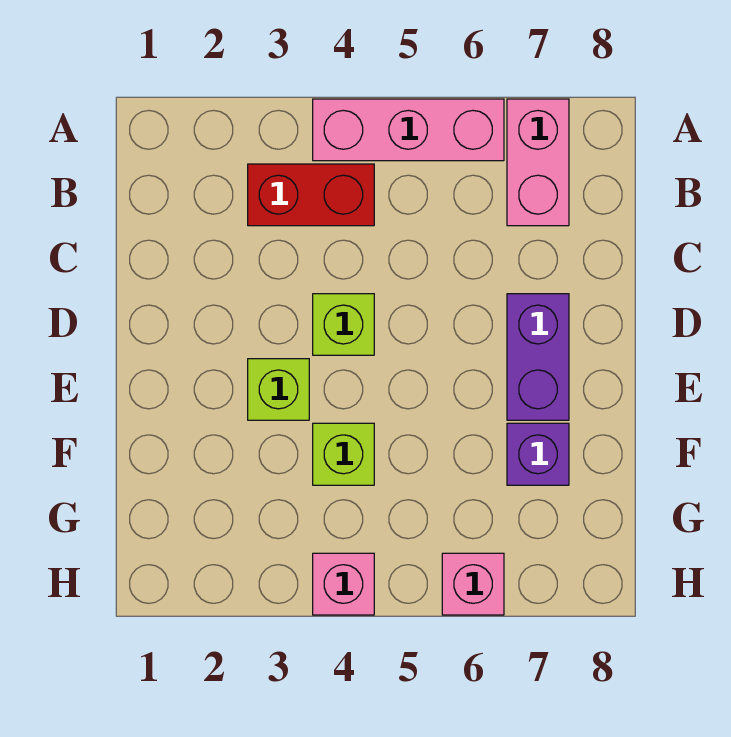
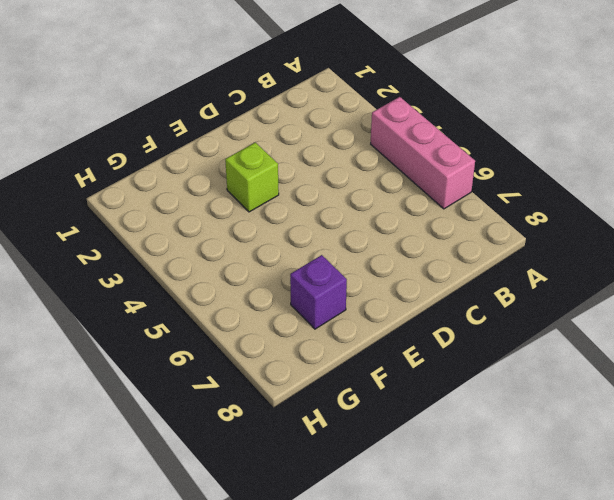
none -> pink 1x2 brick [507,99,569,226]
none -> red 1x2 brick [248,164,374,226]

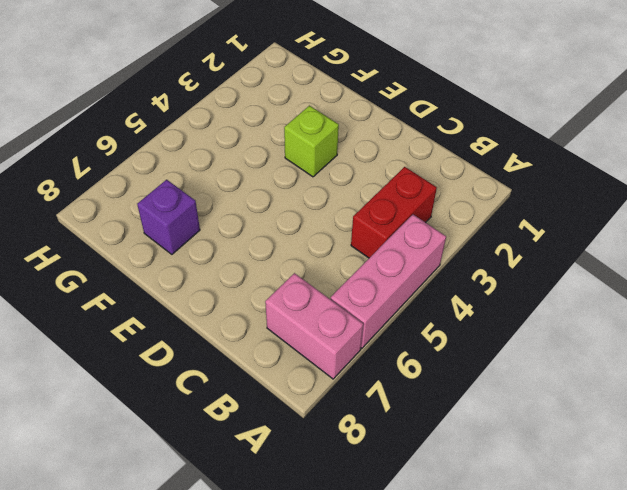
none -> lime 1x1 brick [313,294,374,355]
none -> purple 1x2 brick [507,294,569,420]

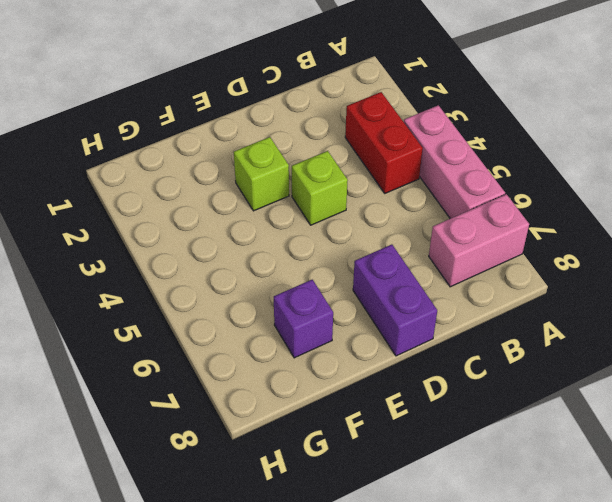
purple 1x2 brick [353,245,437,356] -> purple 1x2 brick turned to [507,294,569,420]
none -> lime 1x1 brick [313,423,374,485]
none -> pink 1x1 brick [313,553,374,615]

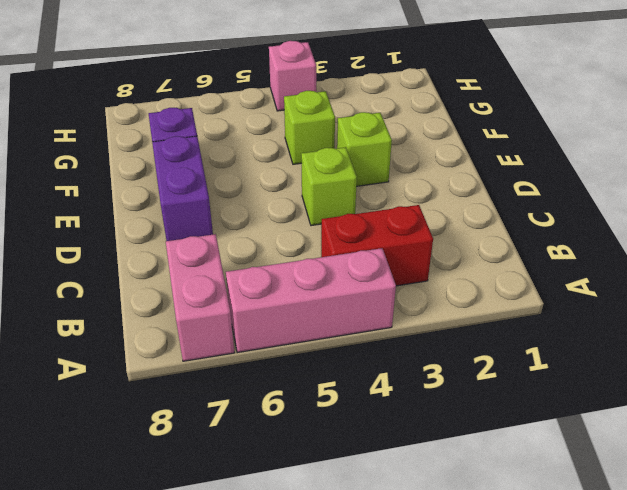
none -> pink 1x1 brick [442,553,504,615]

